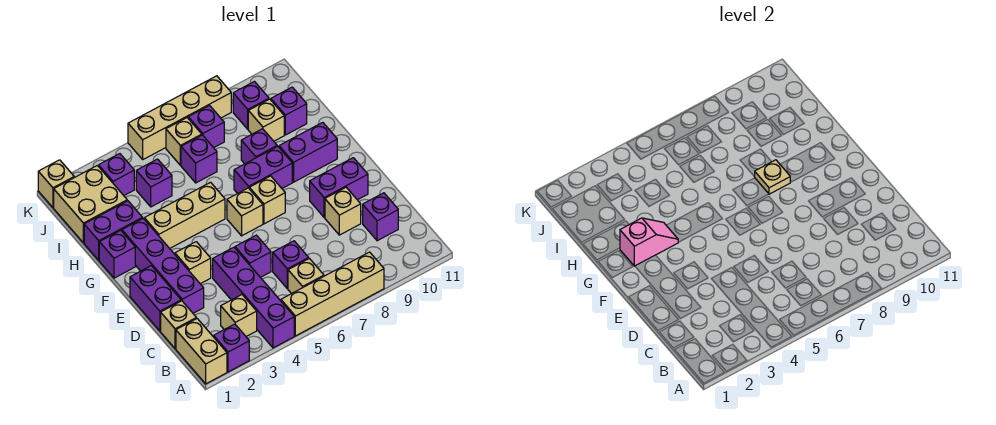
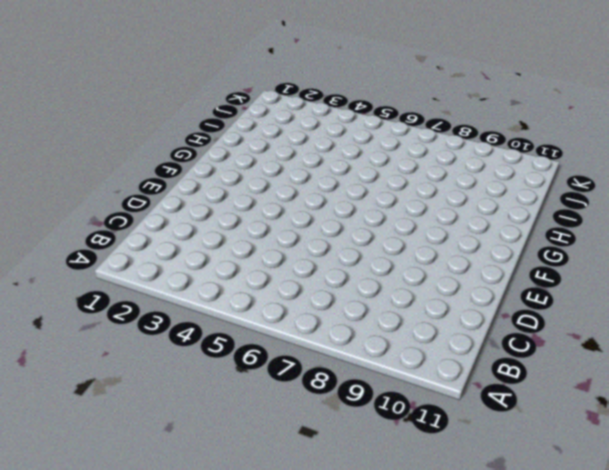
none -> tan 1x2 brick [176,319,227,384]
none -> purple 1x1 brick [214,324,249,372]
none -> purple 1x4 brick [213,247,294,348]
none -> tan 1x4 brick [281,252,384,336]

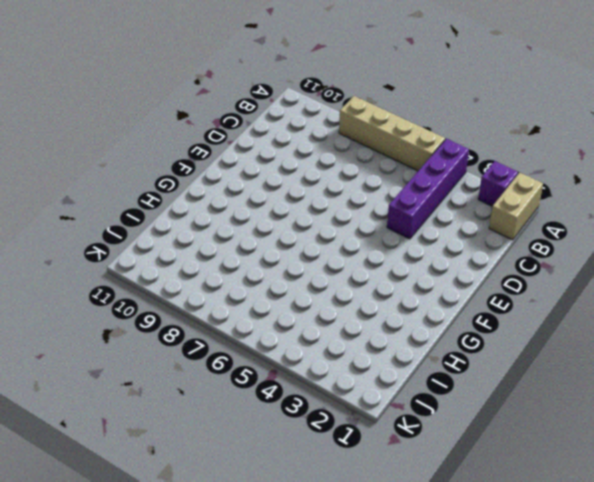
none -> tan 1x1 brick [221,295,257,337]
none -> tan 1x1 brick [288,258,324,294]
none -> tan 1x1 brick [161,301,196,349]
none -> purple 1x1 brick [273,241,309,289]

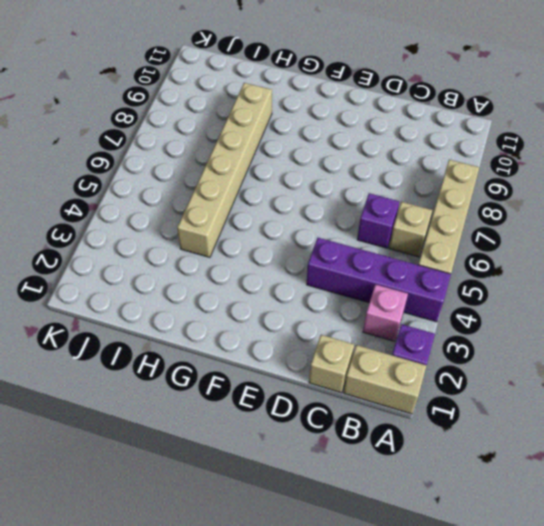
pink 1x1 brick [363,284,408,341] -> tan 1x1 brick [221,295,257,337]
tan 1x6 brick [177,83,272,257] -> purple 1x1 brick [241,129,277,164]
none -> purple 1x1 brick [363,193,398,241]
none -> purple 1x2 brick [130,266,181,331]
none -> purple 1x4 brick [122,219,204,313]
none -> purple 1x1 brick [235,235,271,277]

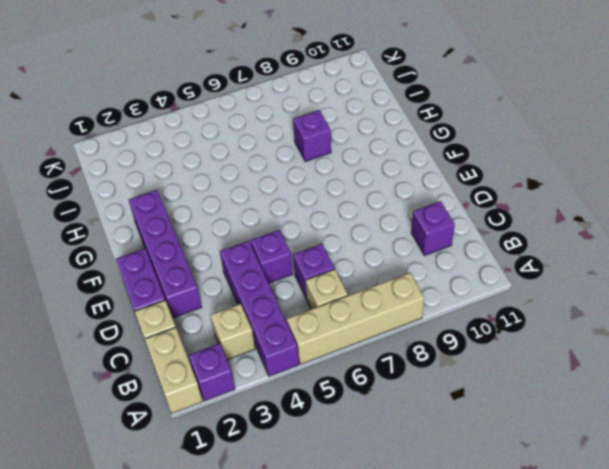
none -> tan 1x1 brick [325,187,361,235]
none -> tan 1x1 brick [175,242,211,284]
none -> purple 1x2 brick [310,158,368,217]
none -> tan 1x1 brick [227,188,263,236]

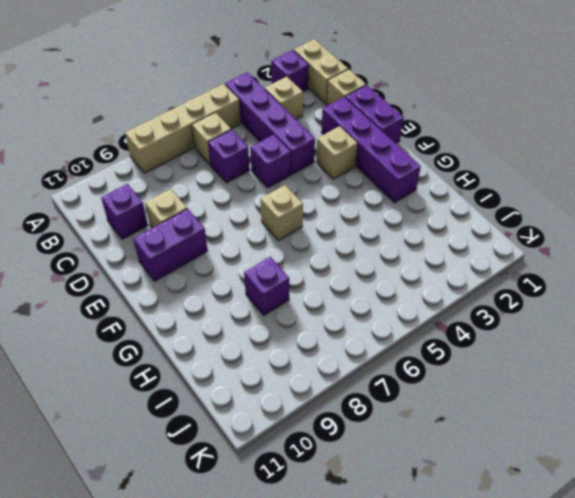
none -> tan 1x1 brick [249,176,285,224]
none -> purple 1x1 brick [99,230,135,278]
none -> tan 1x3 brick [144,182,225,248]
none -> purple 1x2 brick [234,146,292,193]

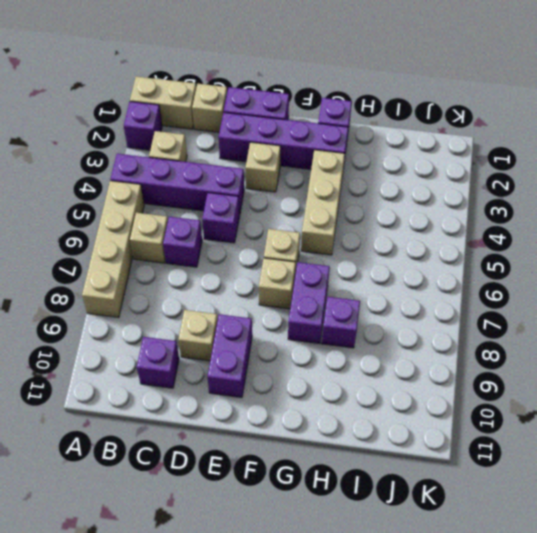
none -> purple 1x2 brick [279,122,337,182]
none -> purple 1x2 brick [84,201,143,260]
none -> tan 2x2 brick [54,165,127,243]
none -> purple 1x1 brick [136,159,172,207]

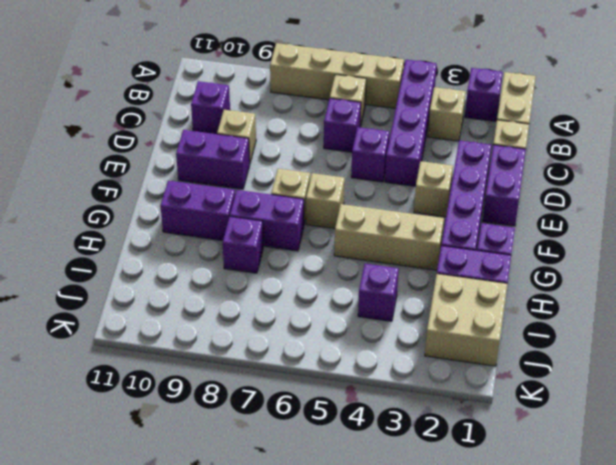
none -> purple 1x1 brick [181,135,217,183]
none -> tan 1x1 brick [248,99,284,141]
none -> purple 1x1 brick [271,87,307,135]
none -> purple 1x1 brick [99,154,134,195]

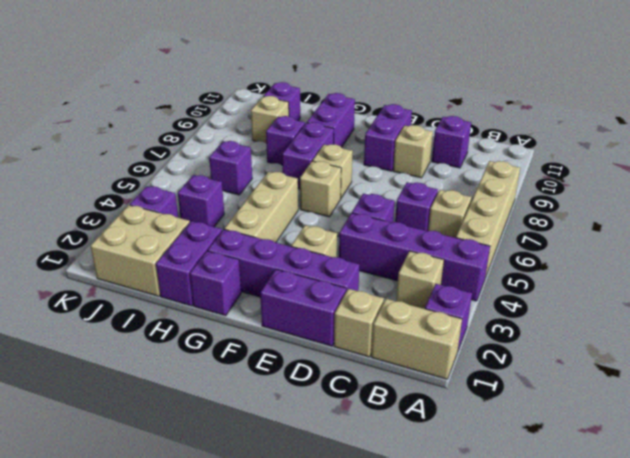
none -> tan 1x1 brick [166,118,202,165]
none -> purple 1x1 brick [188,106,224,148]
none -> purple 1x1 brick [233,82,269,129]
none -> tan 1x1 brick [38,160,74,208]

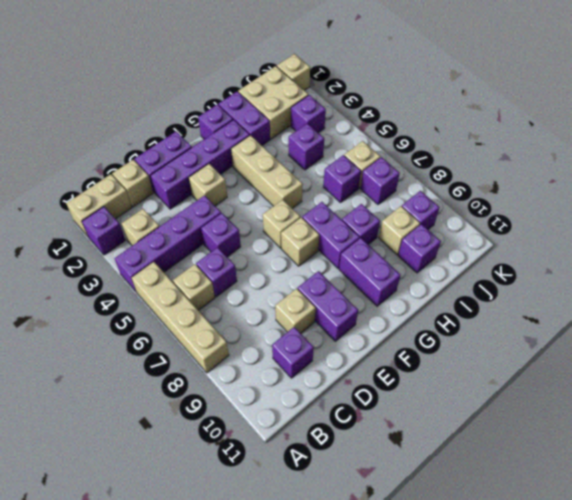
none -> tan 1x4 brick [128,76,231,159]
none -> pink 1x2 slope [620,218,678,266]
none -> tan 1x1 plate [755,160,790,194]

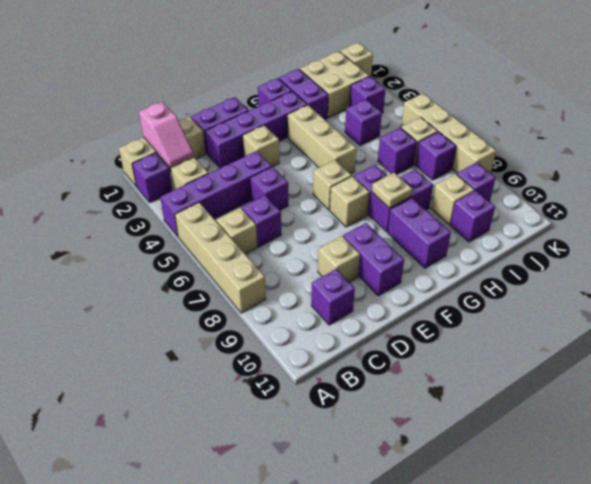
pink 1x2 slope [139,102,193,167] -> pink 1x2 slope moved to [620,218,678,266]

